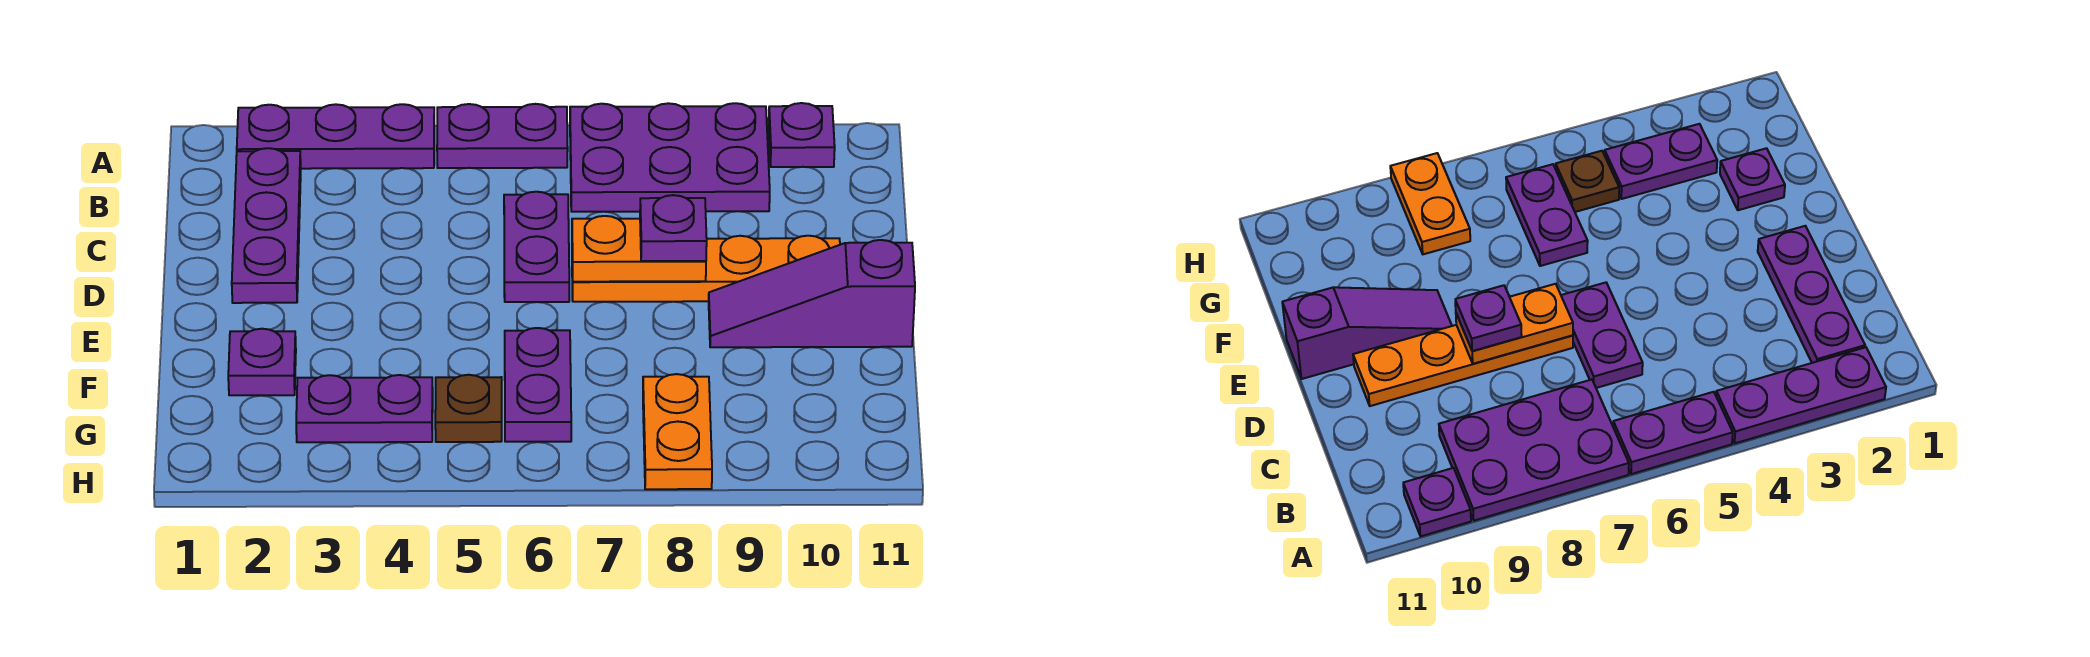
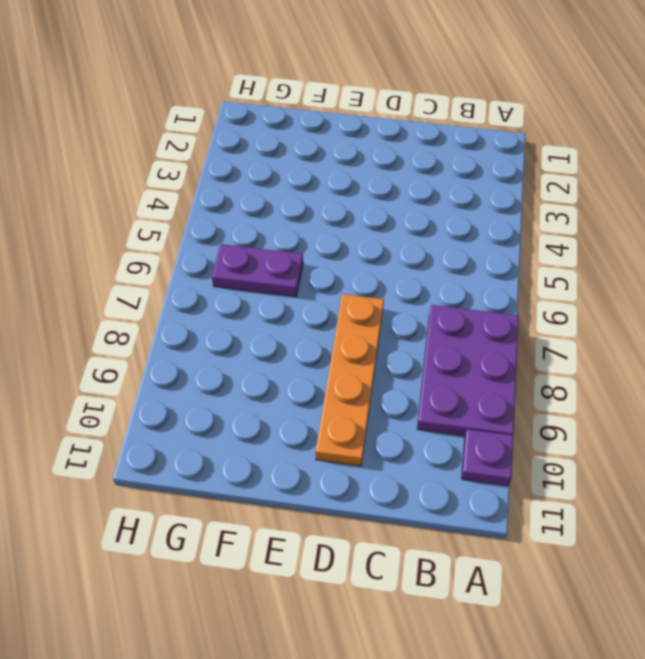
none -> purple 1x3 plate [237,104,434,169]
none -> purple 1x2 plate [437,104,568,168]
none -> purple 1x3 plate [232,148,301,303]

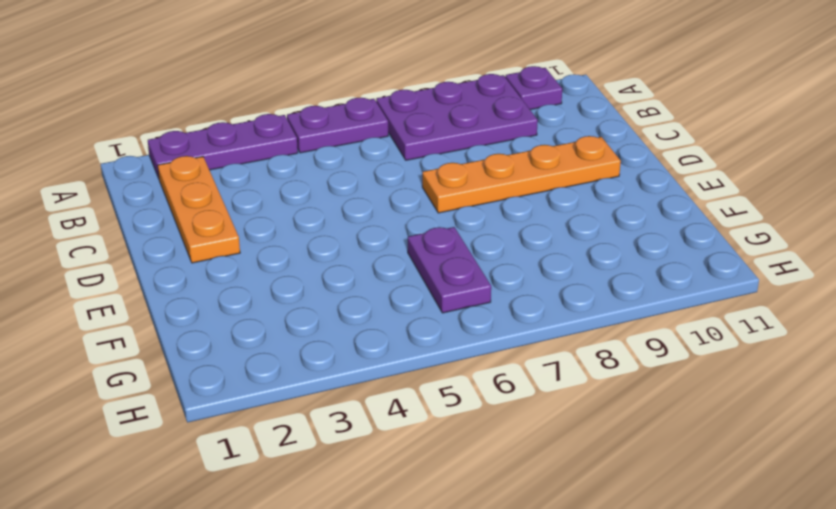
orange 1x3 plate [158,156,240,263] -> purple 1x3 plate [232,148,301,303]
none -> purple 1x2 plate [504,192,569,302]
none -> purple 1x3 slope [709,240,915,347]
none -> purple 1x1 plate [228,329,296,395]

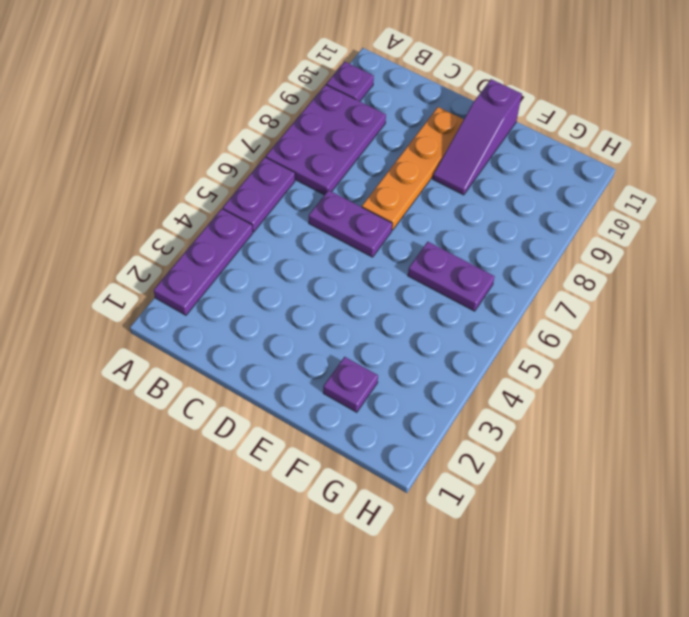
none -> purple 1x3 plate [232,148,301,303]
none -> purple 1x2 plate [296,375,433,442]
none -> brown 1x1 plate [435,375,502,442]

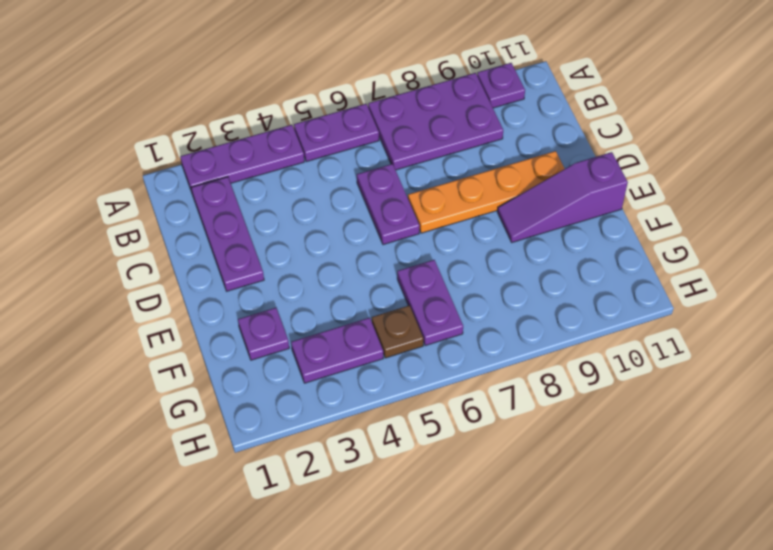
none -> orange 1x2 plate [643,374,712,489]
none -> orange 1x2 plate [572,216,706,282]
none -> purple 1x1 plate [640,195,707,261]

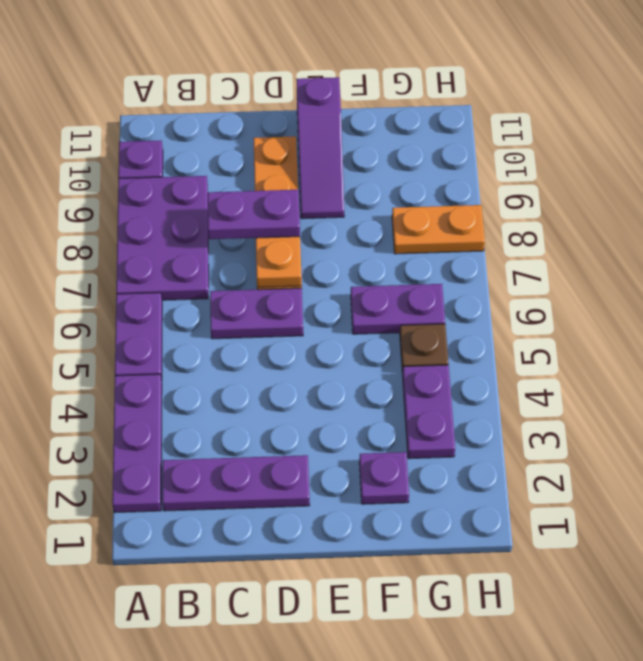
purple 1x2 plate [208,190,300,239] -> purple 1x1 plate [640,195,707,261]

